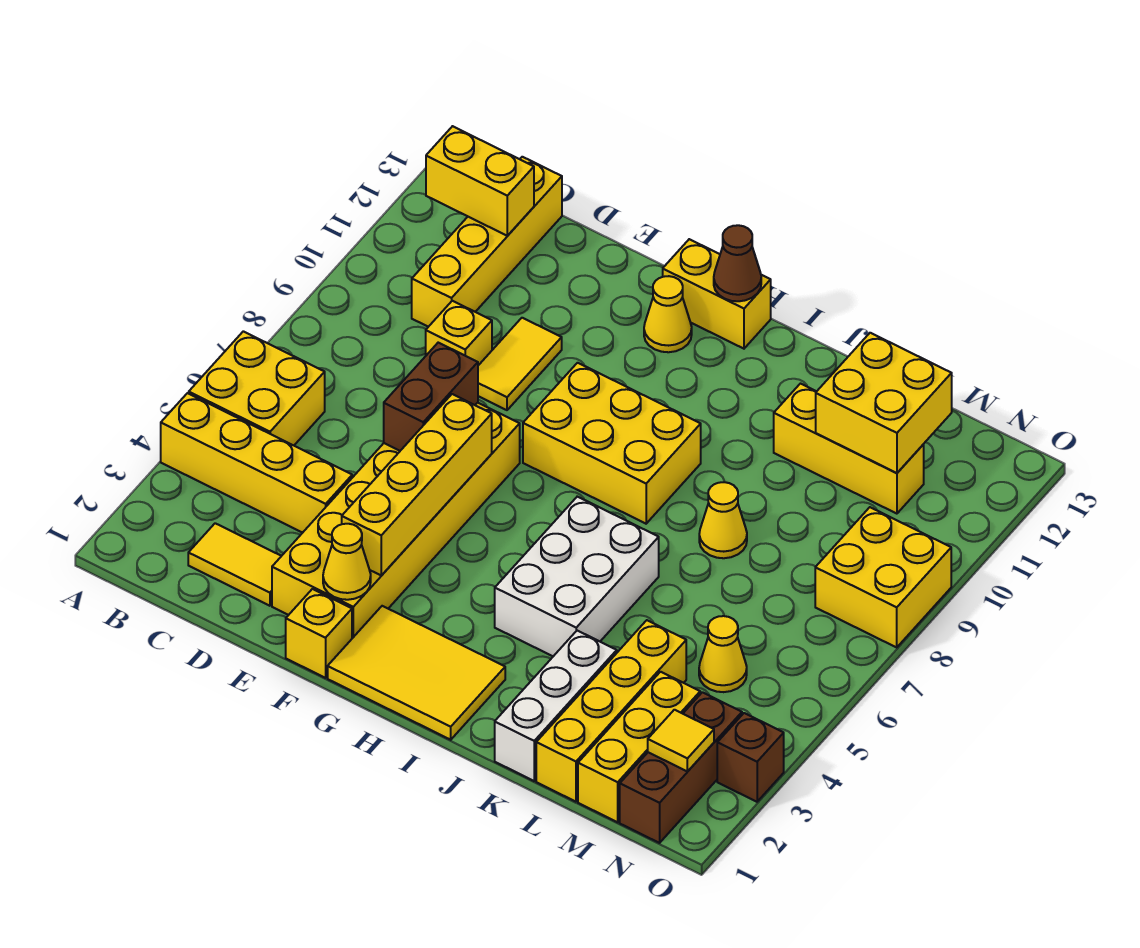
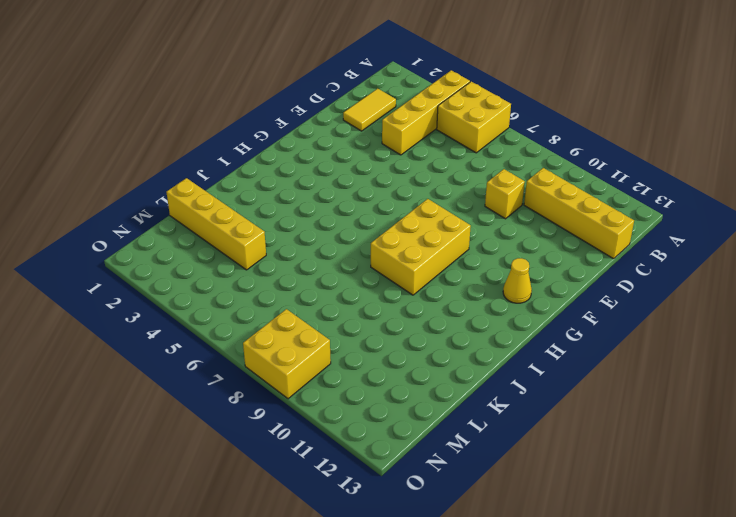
none -> yellow 2x6 brick [272,403,520,638]
none -> yellow 1x2 tile [478,318,562,410]
none -> yellow 1x1 brick [286,589,352,678]

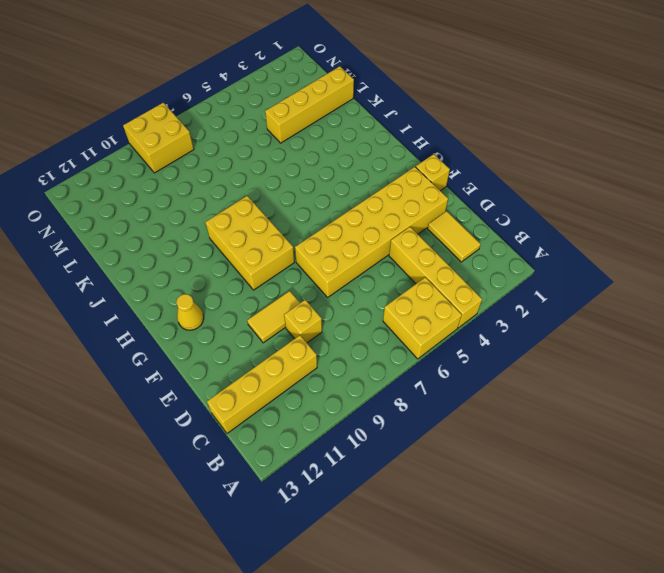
none -> yellow 2x3 tile [328,606,505,740]
none -> yellow 1x2 brick [663,239,771,349]
none -> white 2x3 brick [495,497,659,656]

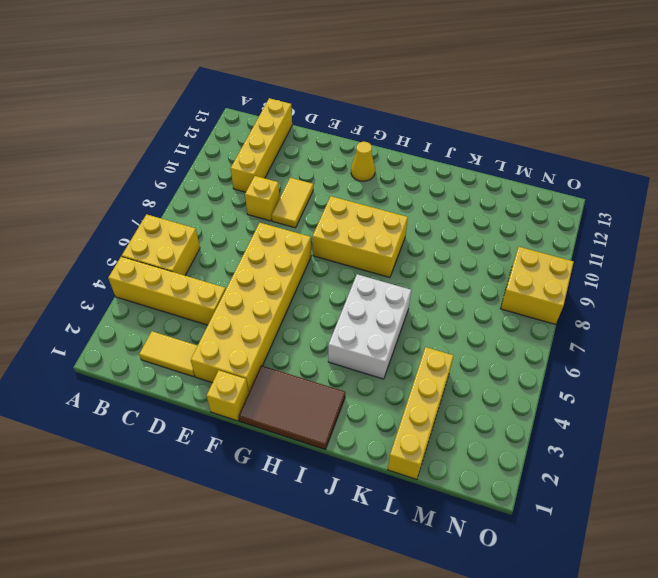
brown 2x3 tile [238,365,345,449] -> yellow 2x3 tile [328,606,505,740]
none -> yellow 1x2 brick [663,239,771,349]
none -> white 1x3 brick [495,631,617,781]
none -> yellow 1x1 cone [699,482,747,558]

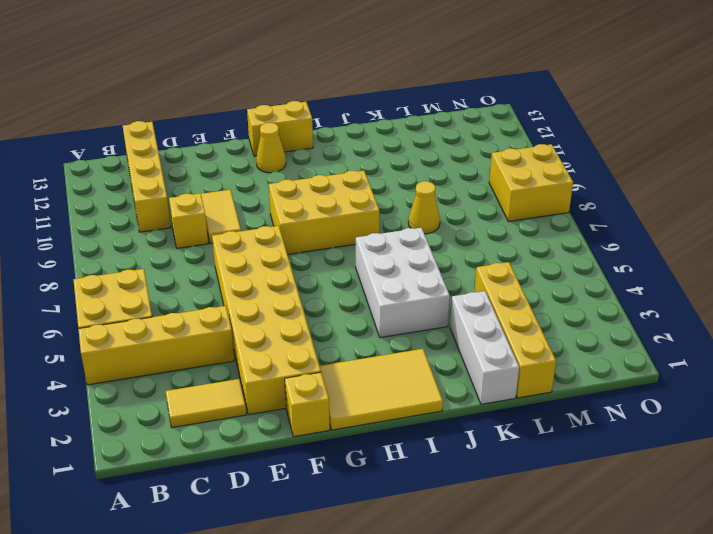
none -> yellow 1x3 brick [774,384,924,514]
none -> yellow 1x3 brick [578,672,700,822]
none -> yellow 1x1 cone [699,616,747,692]

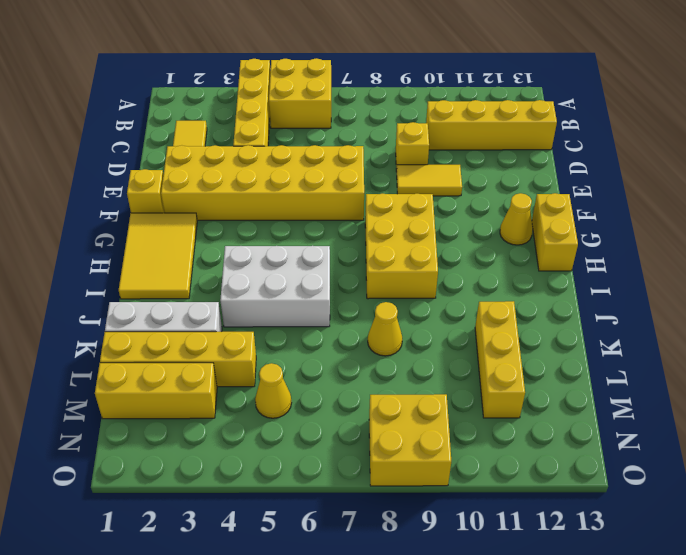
none -> brown 1x3 brick [620,692,742,843]
none -> brown 1x1 brick [717,713,784,802]
none -> yellow 1x2 brick [426,126,534,236]

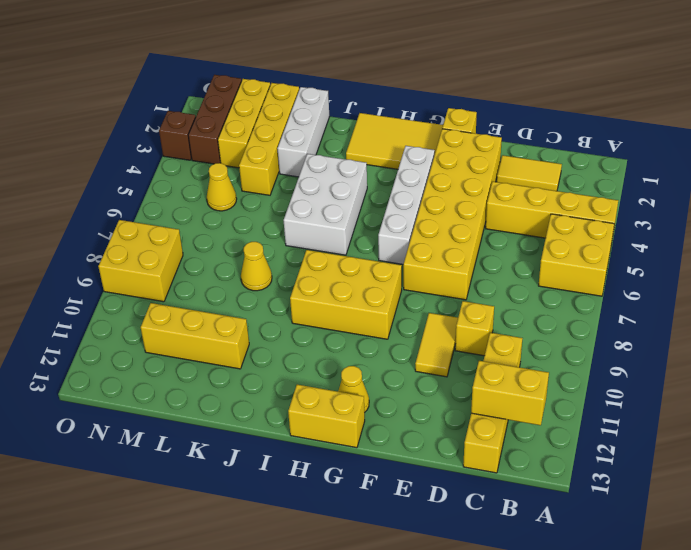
white 1x4 brick [378,146,435,264] -> none
none -> brown 1x2 brick [384,343,478,451]
none -> yellow 1x1 cone [323,524,371,600]
none -> yellow 1x4 brick [342,394,492,576]

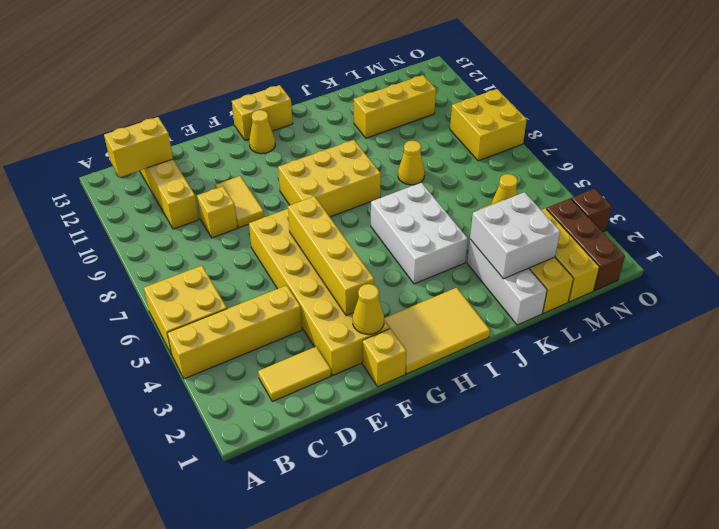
white 2x2 brick [470,192,560,279] -> none
none -> brown 1x2 brick [384,343,478,451]
none -> brown 1x1 cone [714,225,761,301]
none -> yellow 2x2 brick [816,333,952,473]

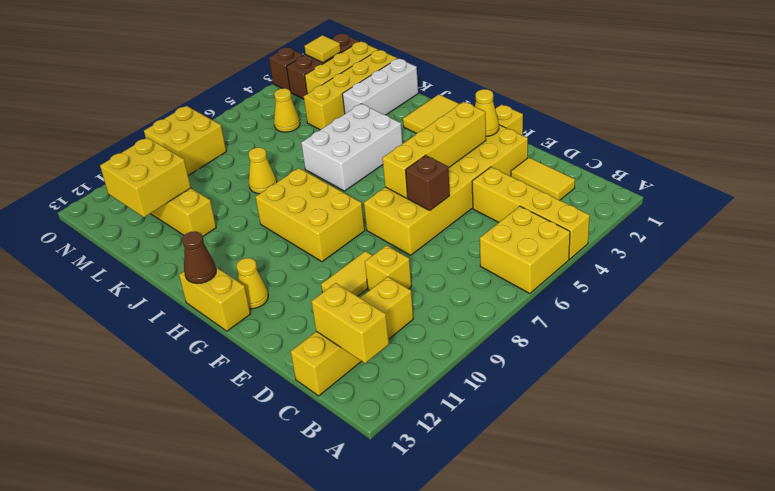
brown 1x1 brick [406,155,450,211] -> brown 1x2 brick [384,343,478,451]

